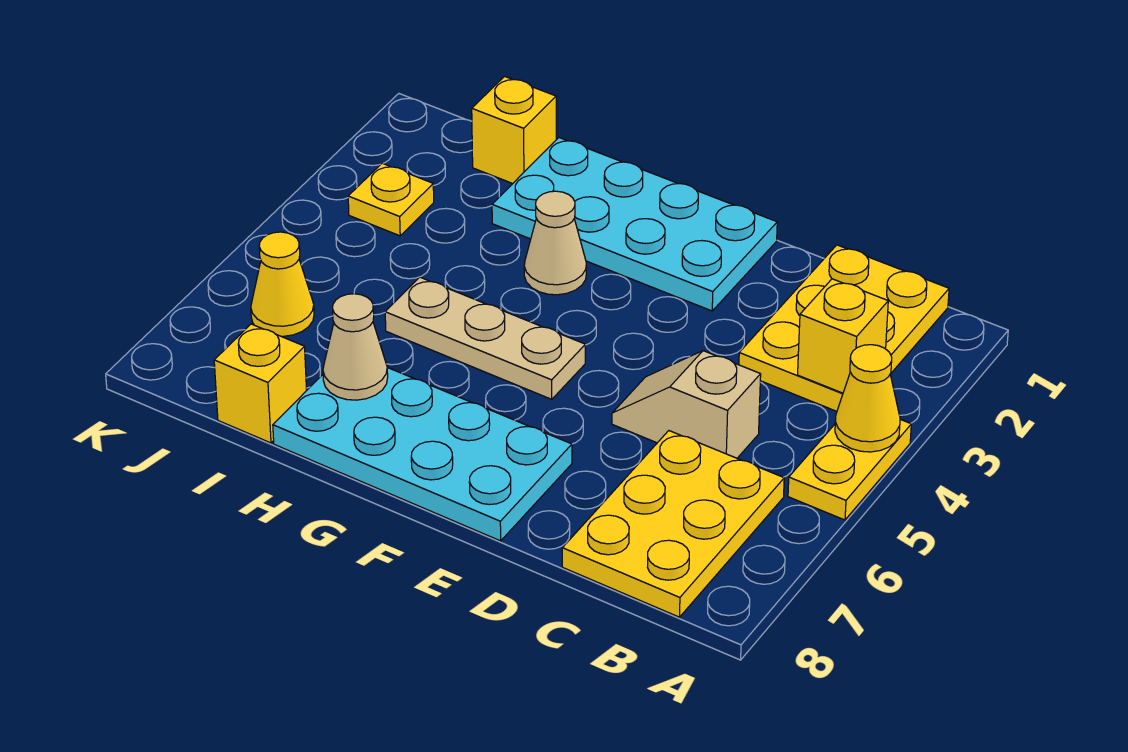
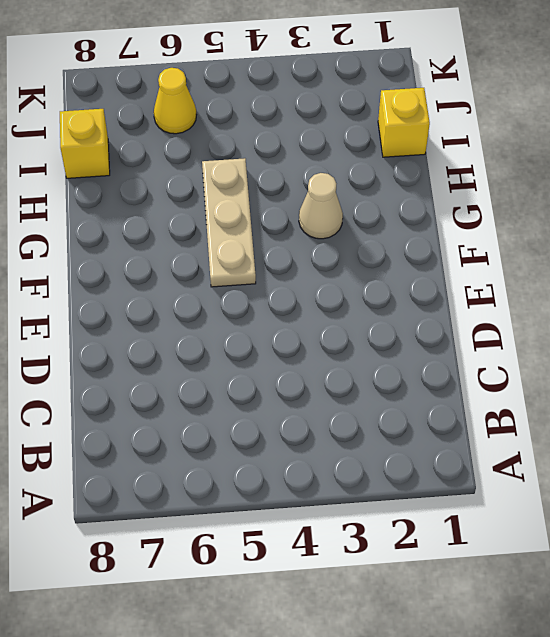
none -> yellow 1x2 plate [788,419,911,520]
none -> yellow 2x3 plate [739,245,949,411]
none -> yellow 2x3 plate [562,431,784,617]

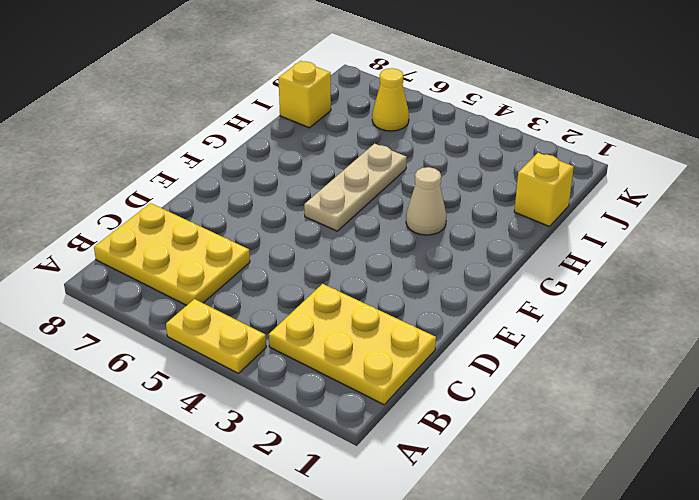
none -> tan 1x2 slope [612,351,761,458]
none -> cyan 2x4 plate [492,138,777,311]
none -> cyan 2x4 plate [273,368,572,541]

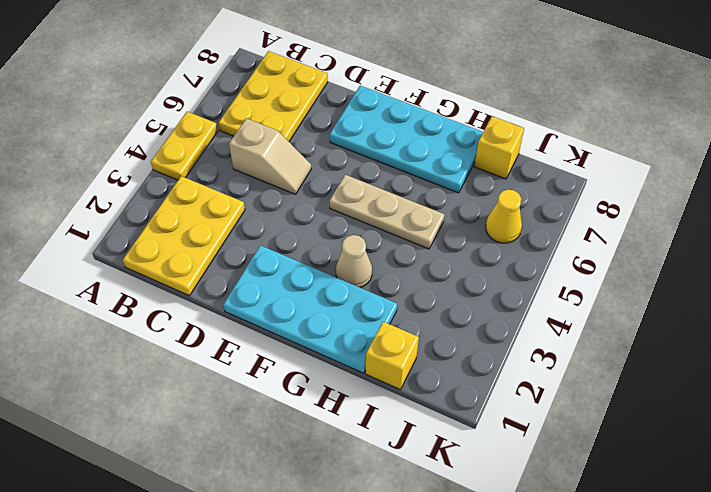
none -> yellow 1x1 plate [348,163,434,236]
none -> yellow 1x1 cone [835,345,900,452]
none -> yellow 1x1 brick [798,279,888,393]

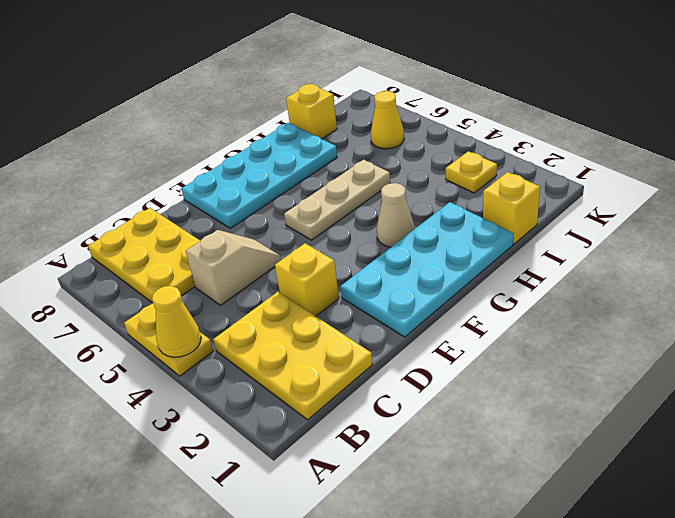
yellow 1x1 brick [275,243,339,316] -> yellow 1x1 brick moved to [798,279,888,393]
none -> tan 1x1 cone [323,294,388,400]

